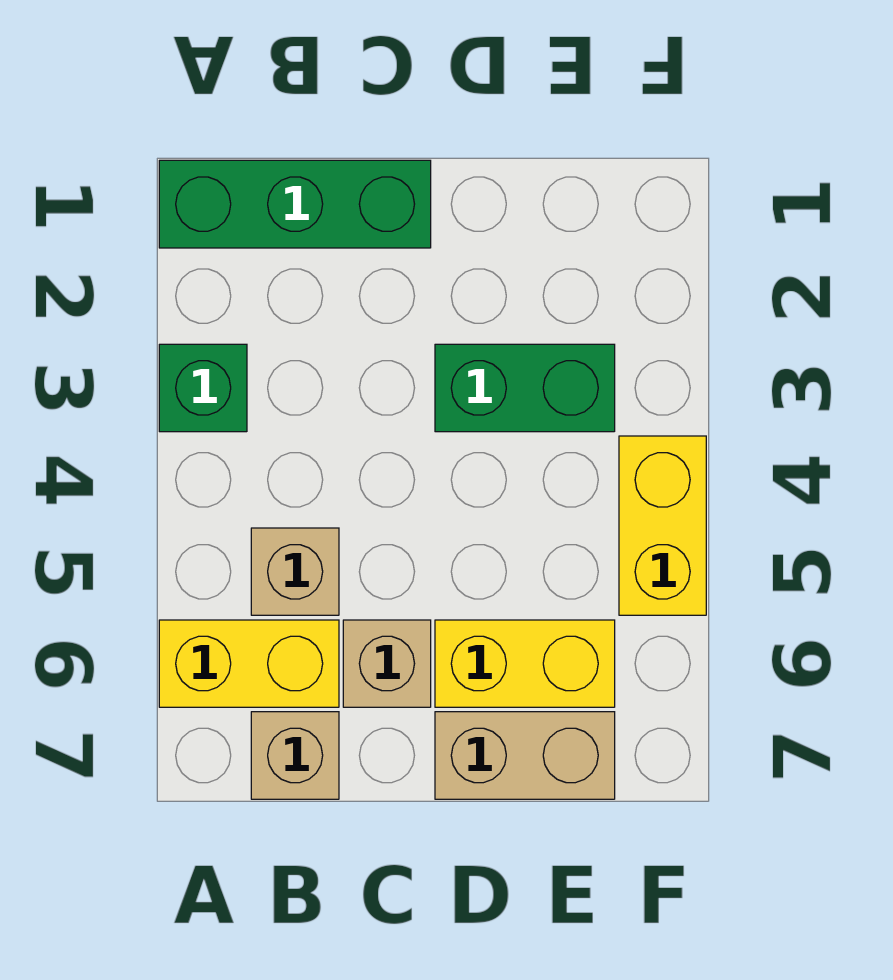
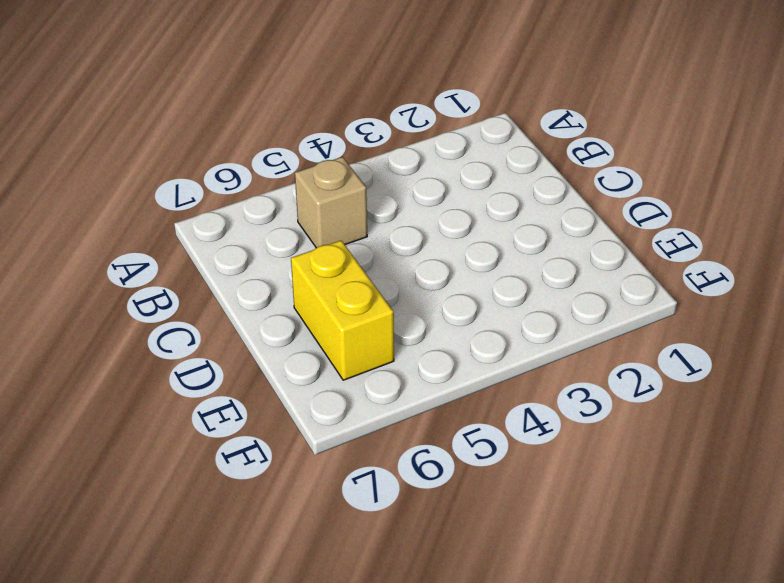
none -> green 1x3 brick [159,160,431,248]
none -> green 1x1 brick [159,344,247,432]

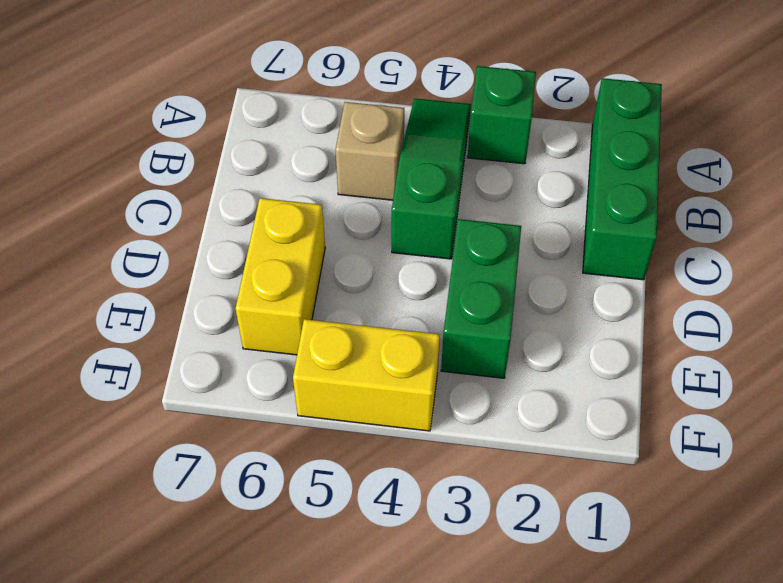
green 1x3 slope [392,98,471,259] -> none
none -> yellow 1x2 brick [159,620,339,707]
none -> tan 1x1 brick [251,712,339,799]

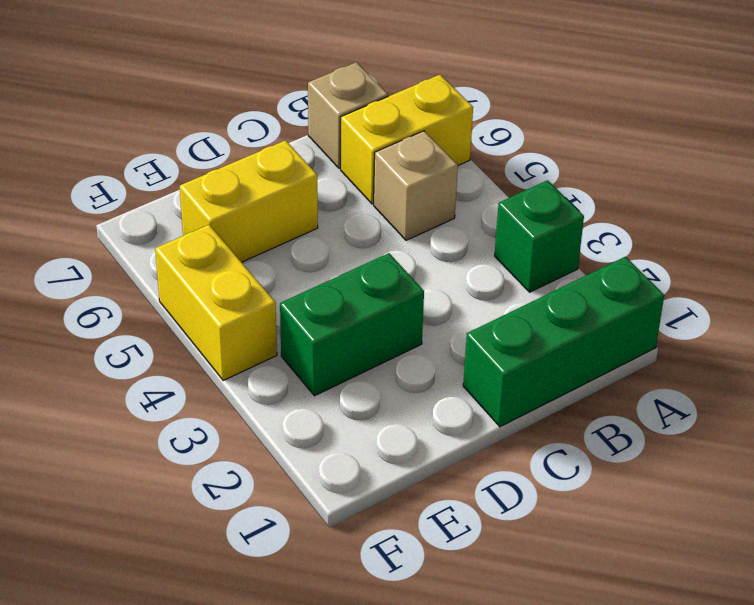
none -> tan 1x1 brick [343,620,431,707]
none -> tan 1x2 brick [435,712,615,799]

